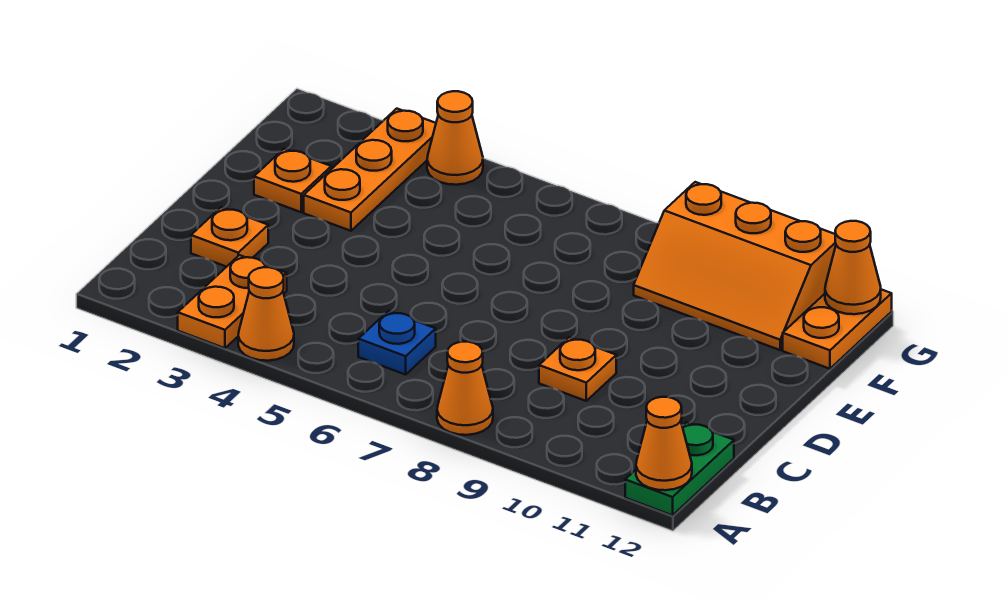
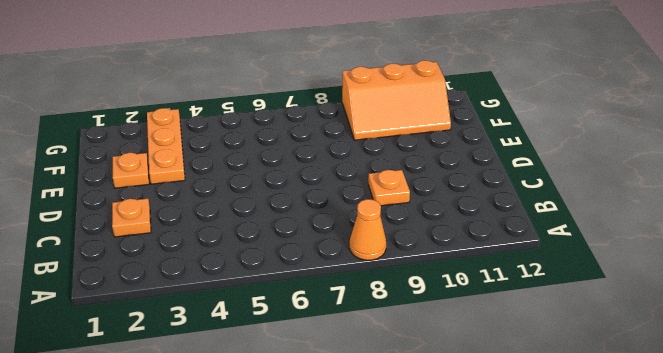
none -> orange 1x2 plate [178,255,287,348]
none -> orange 1x1 cone [238,267,294,361]
none -> green 1x2 plate [625,422,734,515]

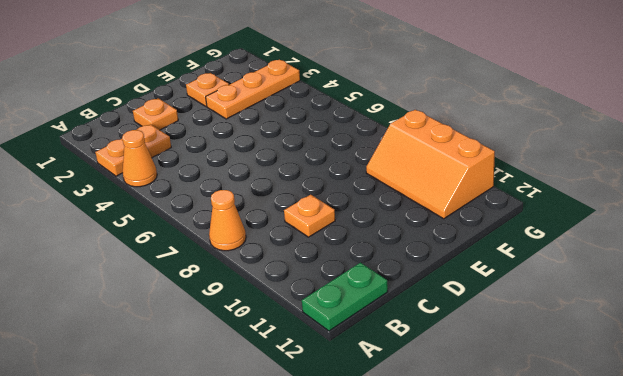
none -> blue 1x1 plate [358,311,436,375]
none -> orange 1x2 plate [783,289,892,369]
none -> orange 1x1 cone [427,91,483,185]

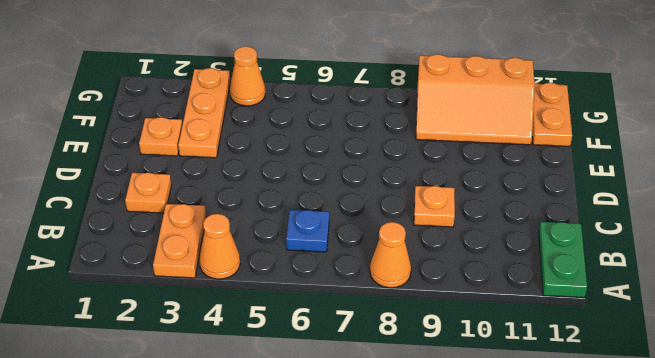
none -> orange 1x1 cone [636,397,692,490]
none -> orange 1x1 cone [825,221,881,314]

